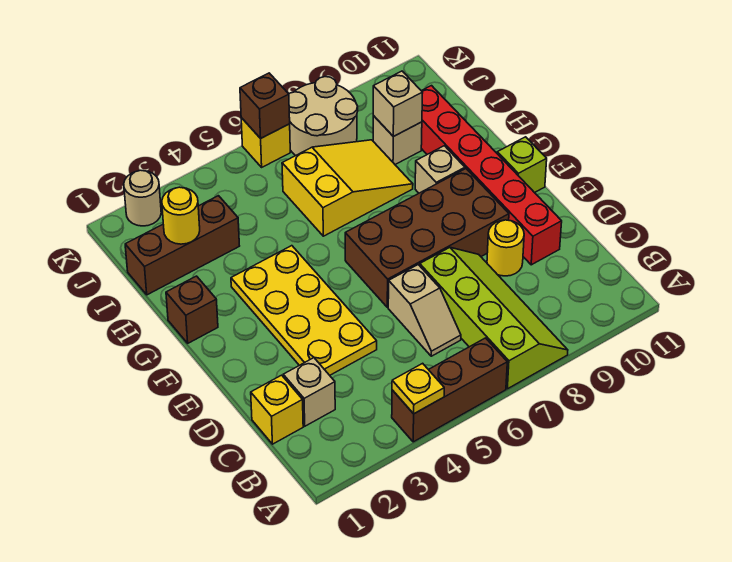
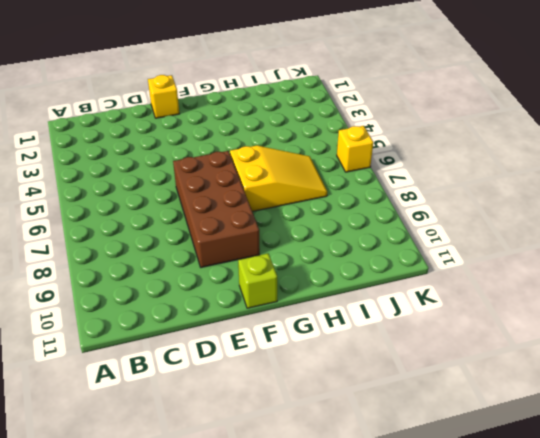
yellow 1x1 brick [148,75,179,118] -> yellow 1x1 brick moved to [251,375,303,444]
yellow 2x3 slope [230,146,327,211] -> yellow 2x3 slope turned to [282,140,413,236]
none -> brown 1x3 brick [392,338,507,442]
none -> lime 2x4 slope [420,247,568,389]
none -> tan 1x1 brick [283,358,335,426]

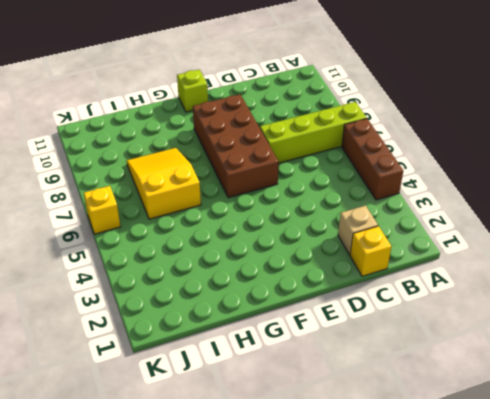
none -> tan 1x2 slope [388,265,461,356]
none -> yellow 2x4 plate [231,246,377,375]
none -> yellow 1x1 round brick [487,220,524,276]

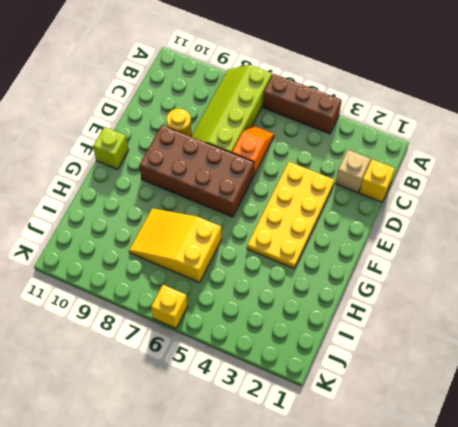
orange 1x2 slope [232,125,274,175] -> tan 1x2 slope [388,265,461,356]
none -> red 1x6 brick [421,86,562,265]
none -> brown 1x1 brick [166,276,218,343]
none -> tan 1x1 brick [415,146,465,193]

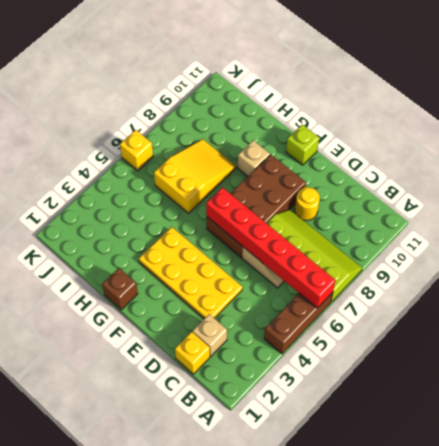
red 1x6 brick [206,188,335,308] -> red 1x6 brick moved to [421,86,562,265]
none -> brown 1x3 brick [125,196,239,295]
none -> tan 1x1 brick [373,116,422,164]
none -> tan 2x2 round brick [289,77,358,156]

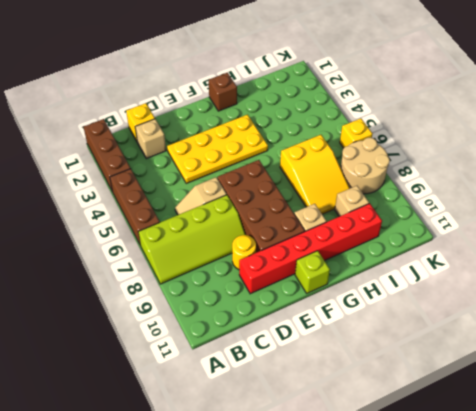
brown 1x3 brick [84,119,131,192] -> brown 1x3 brick moved to [125,196,239,295]
none -> tan 1x1 round brick [124,170,161,226]
none -> yellow 1x1 plate [392,363,444,414]
none -> yellow 1x1 round brick [162,187,200,244]

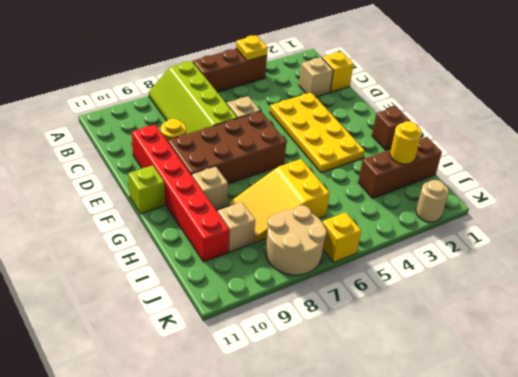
none -> tan 1x1 brick [373,71,423,137]
none -> brown 1x1 brick [240,73,290,138]

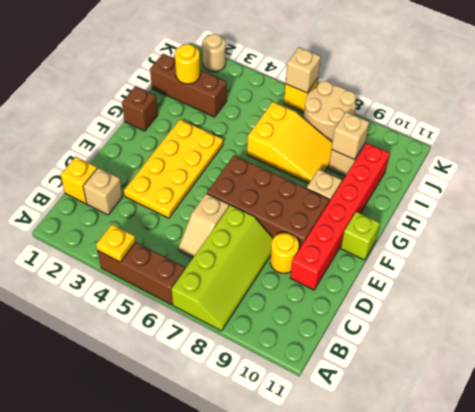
tan 1x1 brick [286,47,321,93] -> brown 1x1 brick [240,73,290,138]

